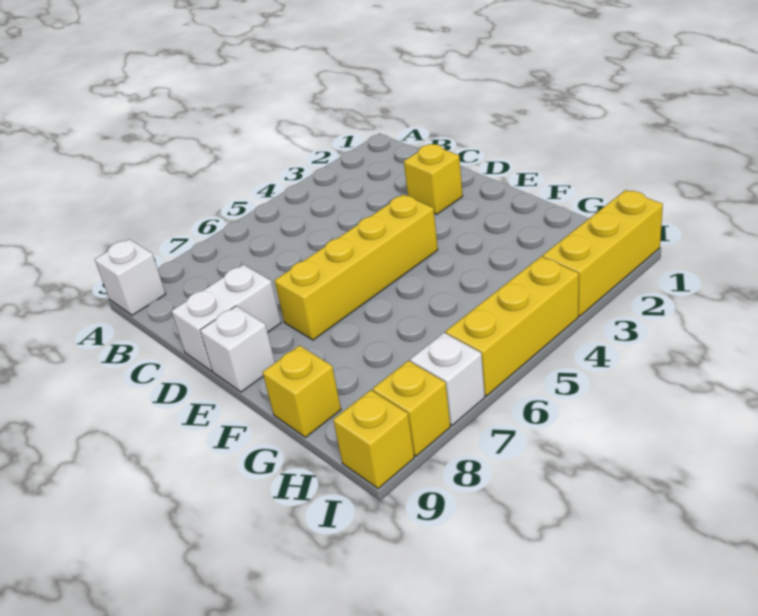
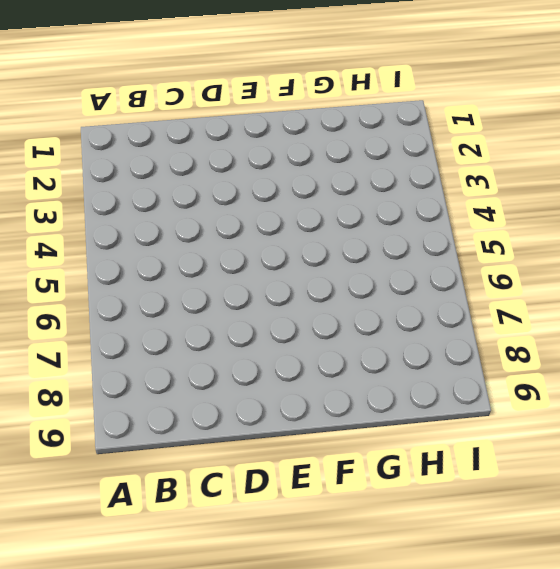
none -> white 1x1 brick [95,239,166,315]
none -> yellow 1x1 brick [404,144,463,214]

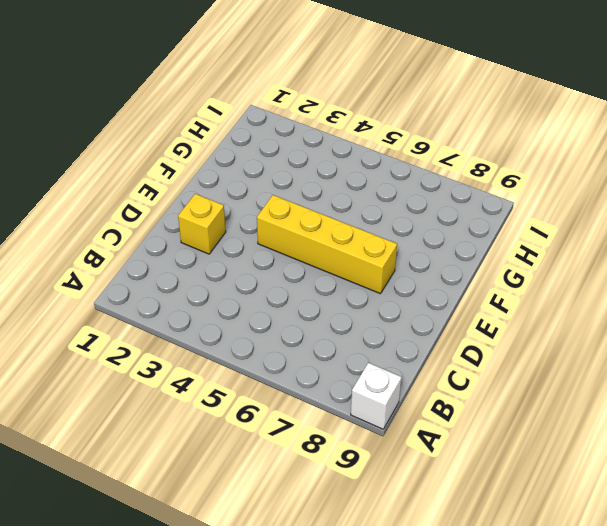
none -> white 1x2 brick [172,265,281,371]
none -> white 1x1 brick [200,306,275,392]

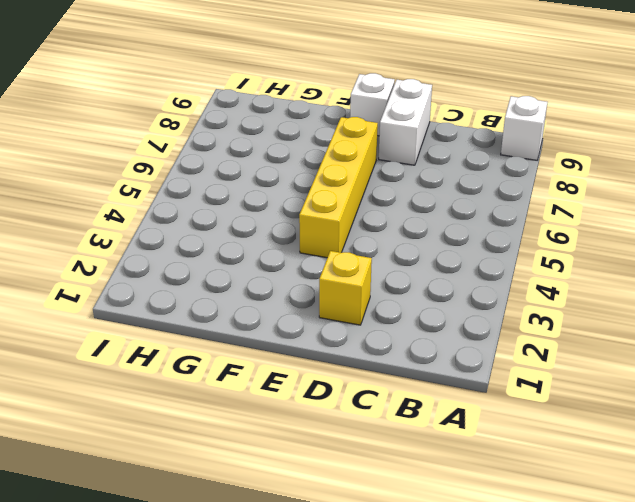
none -> yellow 1x1 brick [263,345,341,437]
none -> yellow 1x3 brick [543,190,663,316]

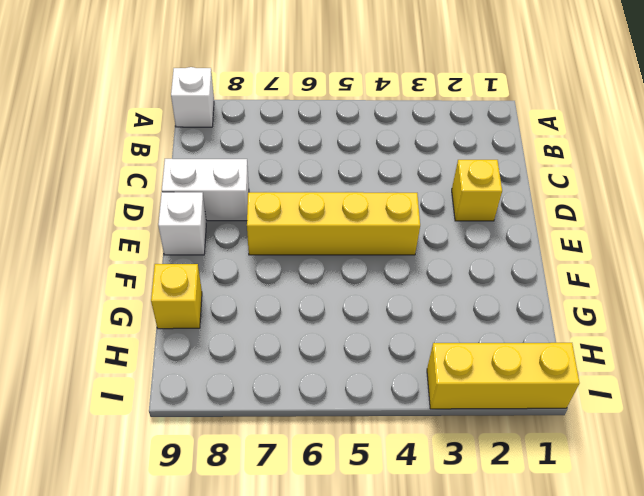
none -> yellow 1x3 brick [446,256,579,396]
none -> white 1x1 brick [410,333,485,425]

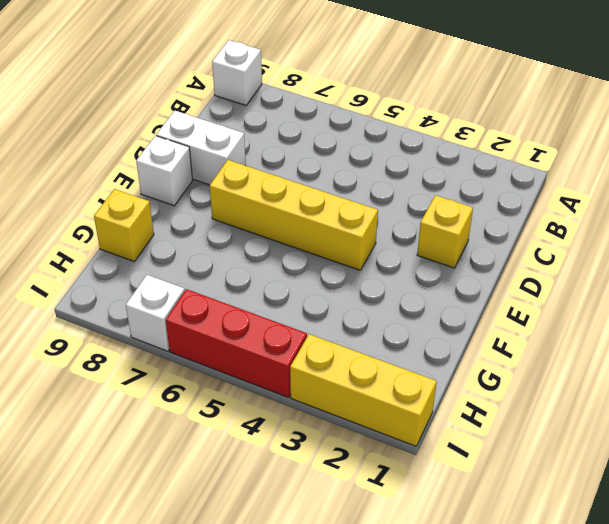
red 1x3 brick [166,289,307,397] -> yellow 1x3 brick [446,256,579,396]
none -> yellow 1x1 brick [373,361,450,456]
none -> yellow 1x1 brick [333,390,414,489]

